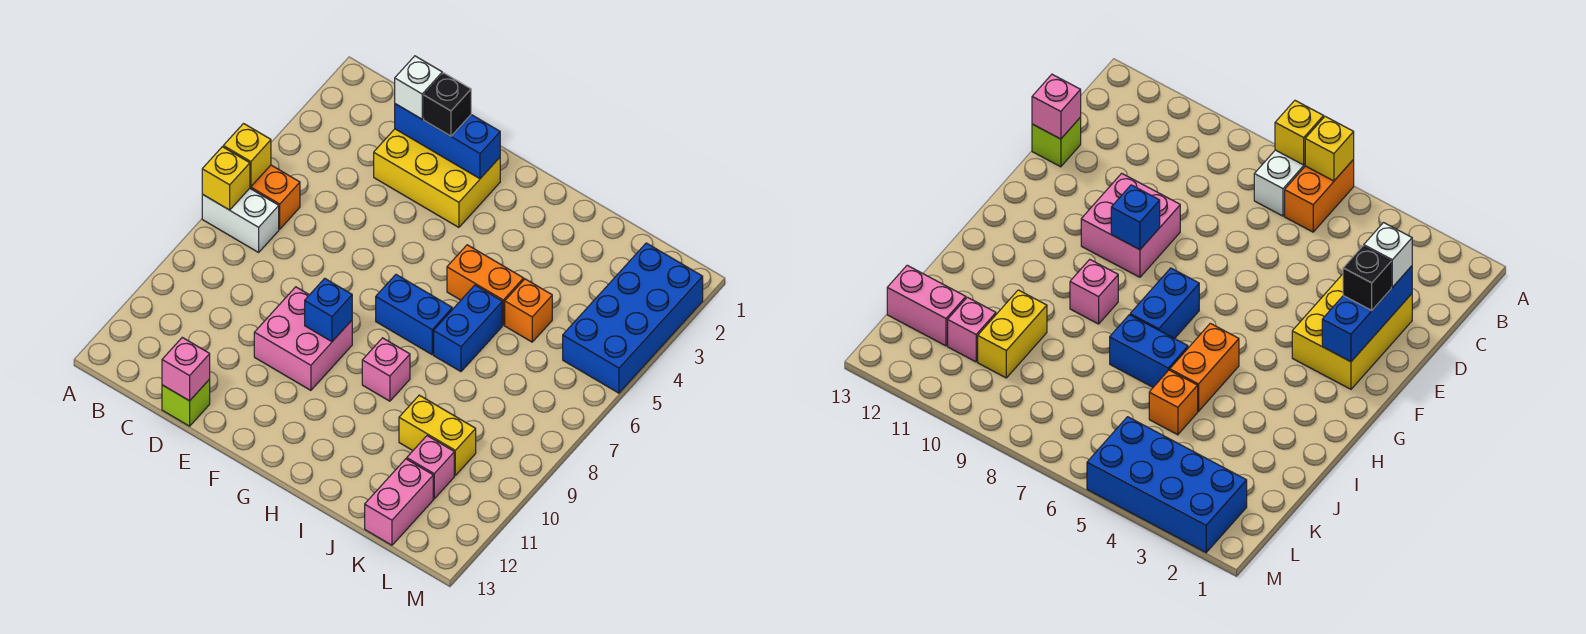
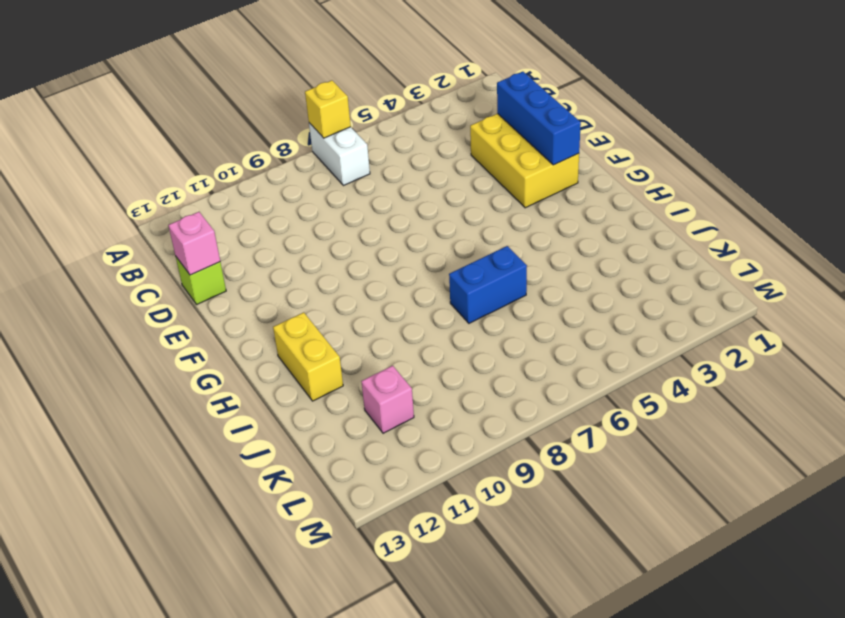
yellow 1x2 brick [273,312,343,401] -> yellow 1x2 brick moved to [399,395,476,475]
none -> orange 1x2 brick [250,165,300,229]
none -> pink 2x2 brick [254,287,352,390]
none -> blue 1x2 brick [376,275,452,354]

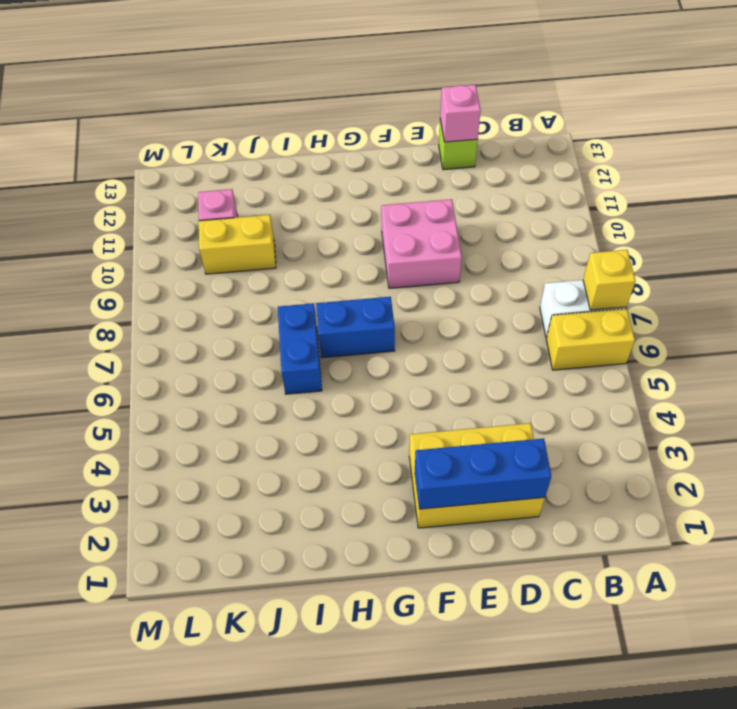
yellow 1x2 brick [546,309,635,370] -> orange 1x2 brick [250,165,300,229]
none -> orange 1x2 brick [447,245,524,325]
none -> pink 1x1 brick [362,338,410,401]
none -> orange 1x1 brick [505,279,552,342]

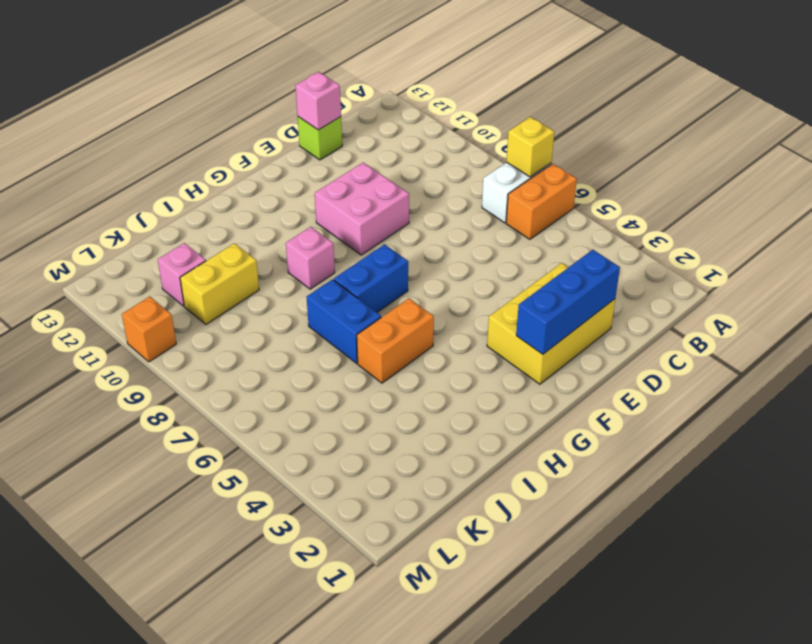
orange 1x1 brick [122,296,176,362] -> orange 1x1 brick moved to [505,279,552,342]
none -> pink 1x2 brick [365,459,433,545]
none -> blue 2x4 brick [563,243,703,393]
none -> yellow 1x1 brick [223,124,271,187]

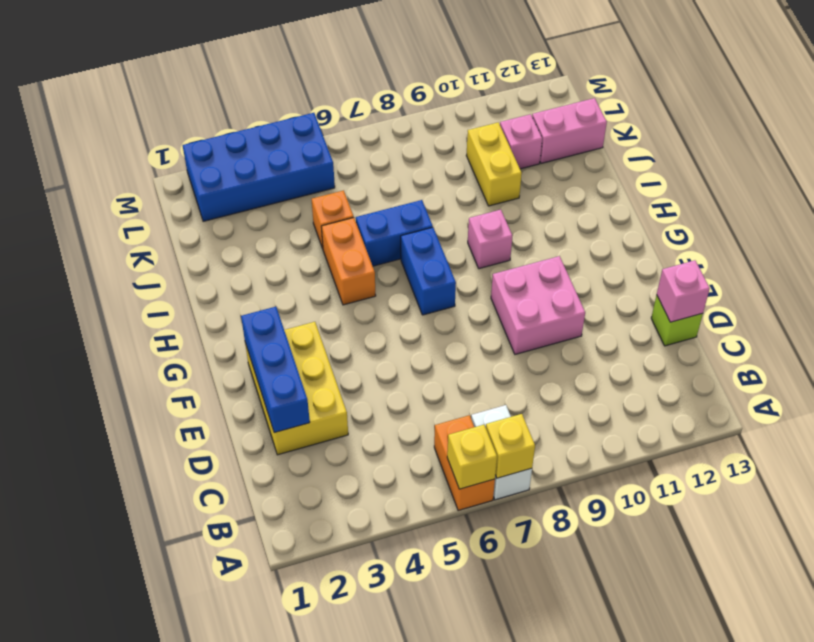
none -> blue 1x1 brick [305,278,352,342]
none -> white 1x1 brick [395,56,442,119]
none -> black 1x1 brick [424,73,471,136]

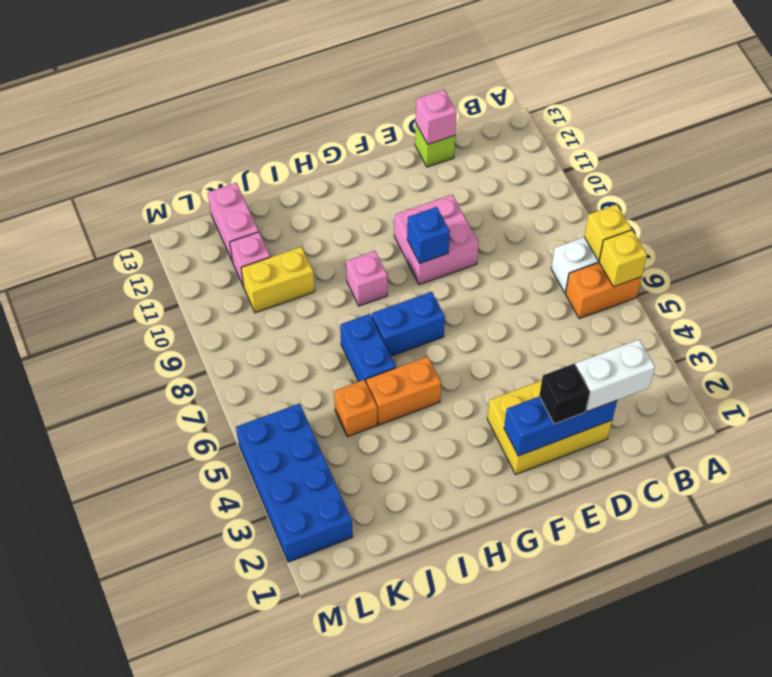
white 1x2 brick [575,340,655,411] -> white 1x1 brick [395,56,442,119]

